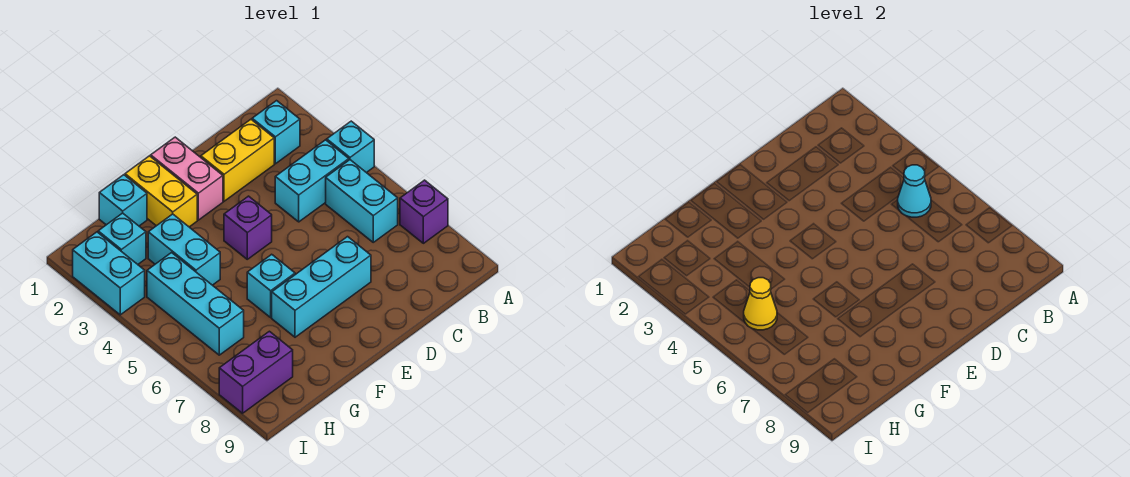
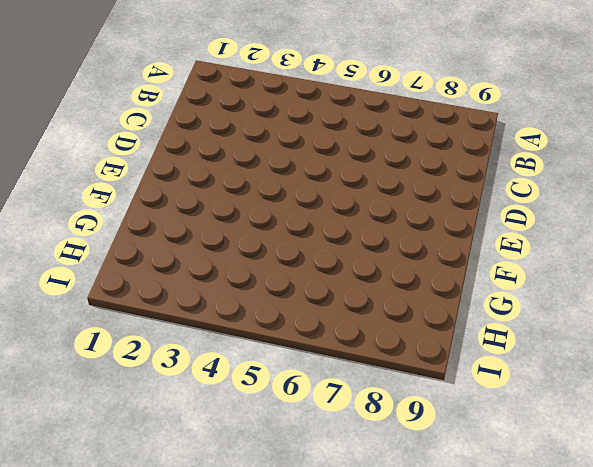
none -> cyan 1x1 brick [327,121,374,173]
none -> purple 1x1 brick [400,180,448,243]
none -> cyan 1x1 brick [252,101,300,164]

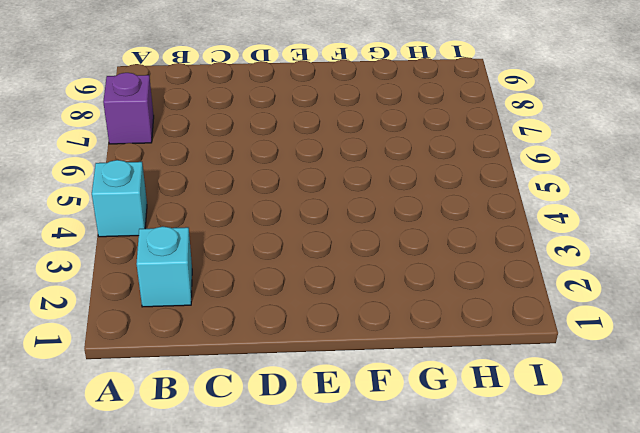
none -> cyan 1x2 brick [275,140,349,222]
none -> cyan 1x2 brick [326,160,398,242]
none -> yellow 1x2 brick [201,119,274,201]

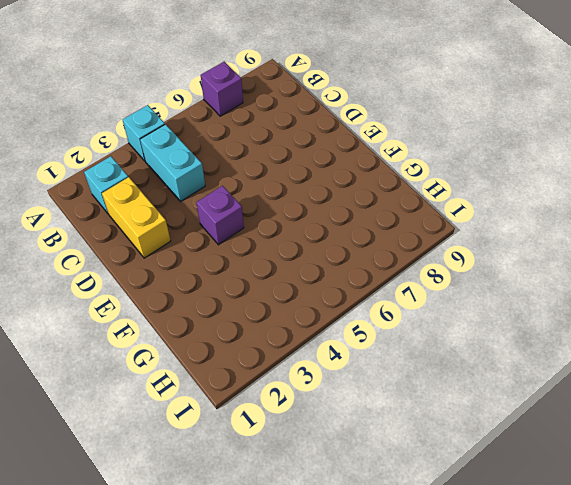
none -> cyan 1x2 brick [326,160,398,242]
none -> cyan 1x3 brick [272,237,371,337]
none -> pink 1x2 brick [151,137,223,220]

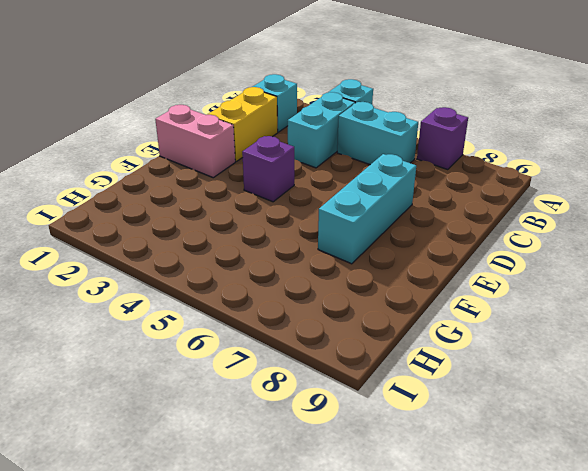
none -> yellow 1x2 brick [125,156,197,227]
none -> cyan 1x1 brick [247,254,295,317]
none -> cyan 1x1 brick [99,175,147,226]

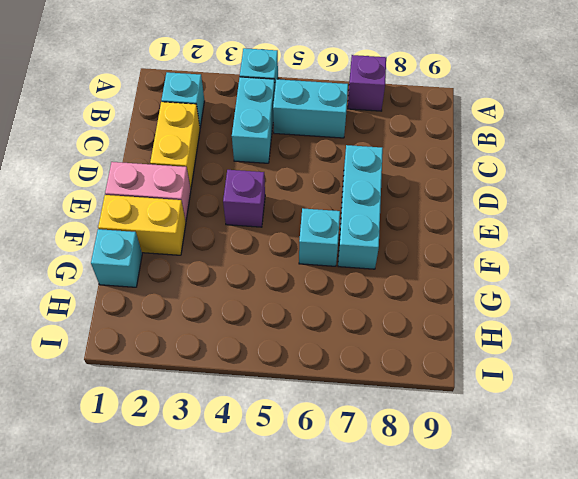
none -> cyan 1x2 brick [148,214,220,285]
none -> cyan 1x1 brick [98,213,146,264]
none -> cyan 1x3 brick [147,253,244,355]

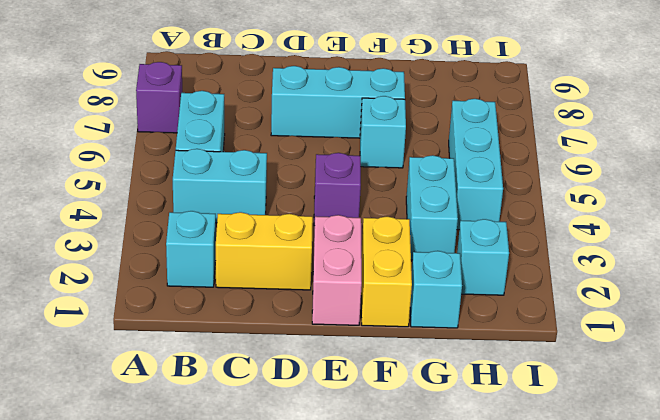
none -> cyan 1x1 brick [327,121,374,173]
none -> purple 1x2 brick [219,331,293,413]
none -> cyan 1x2 brick [73,232,145,315]

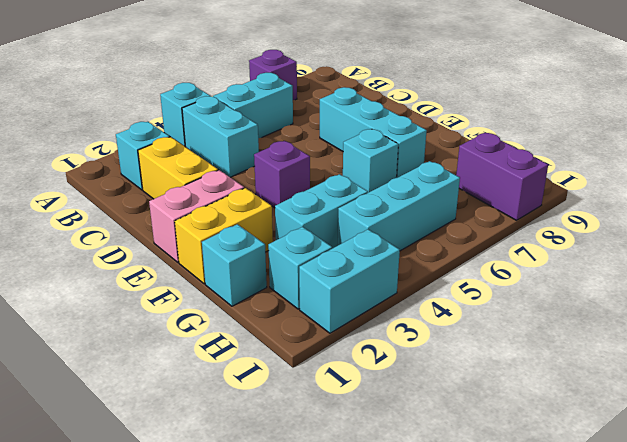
none -> cyan 1x1 cone [898,165,931,217]
none -> yellow 1x1 cone [744,278,777,330]

